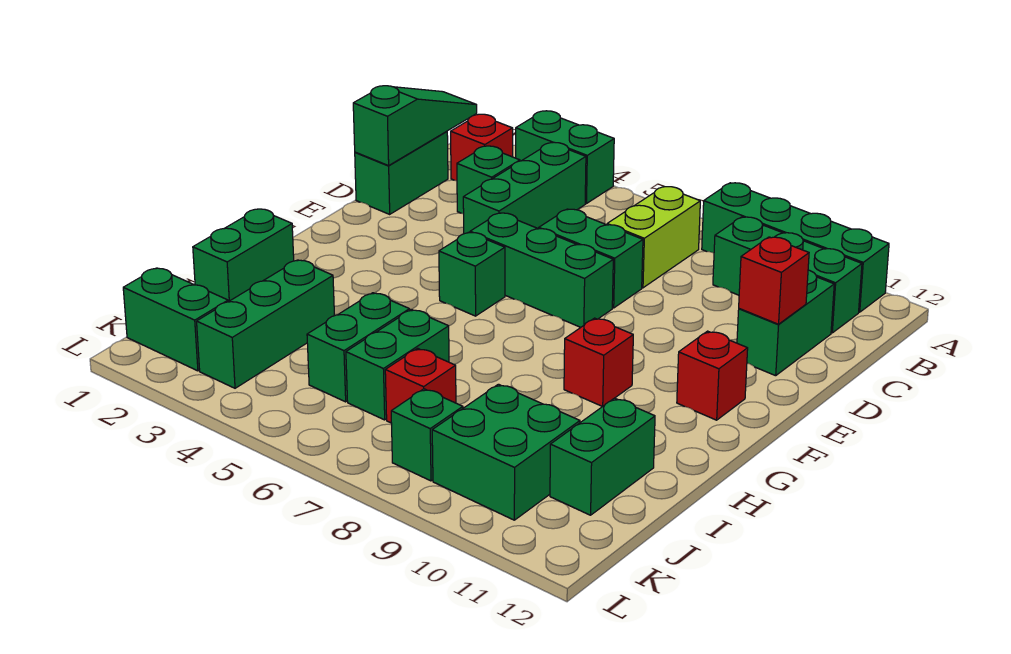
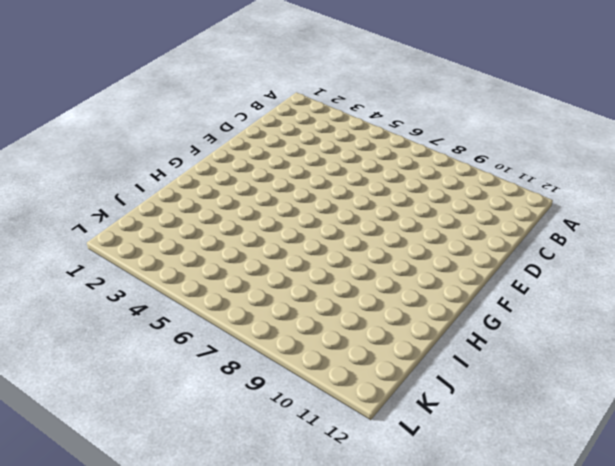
none -> green 1x2 brick [516,111,614,204]
none -> green 1x4 brick [702,183,889,312]
none -> red 1x1 brick [451,114,513,181]

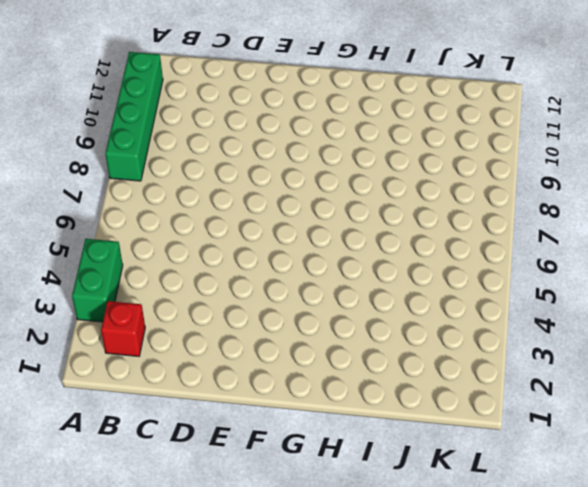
none -> green 1x3 brick [463,142,586,234]
none -> lime 1x2 brick [607,187,700,288]
none -> green 1x3 brick [713,217,862,333]

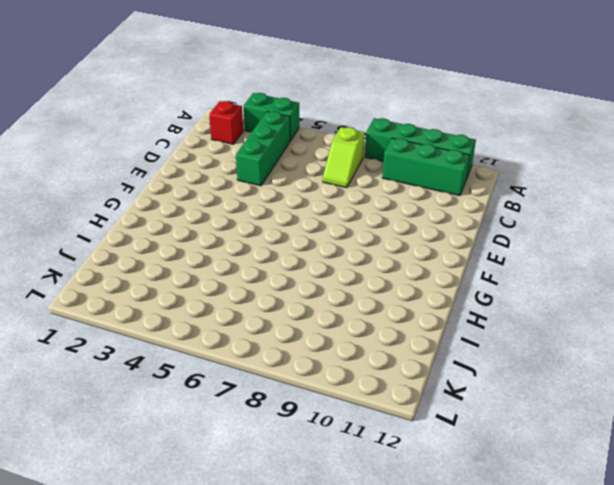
lime 1x2 slope [323,127,365,188] -> lime 1x2 brick [607,187,700,288]
none -> green 1x2 brick [355,131,448,214]
none -> green 1x1 brick [457,146,520,214]
none -> green 1x2 brick [737,270,834,376]

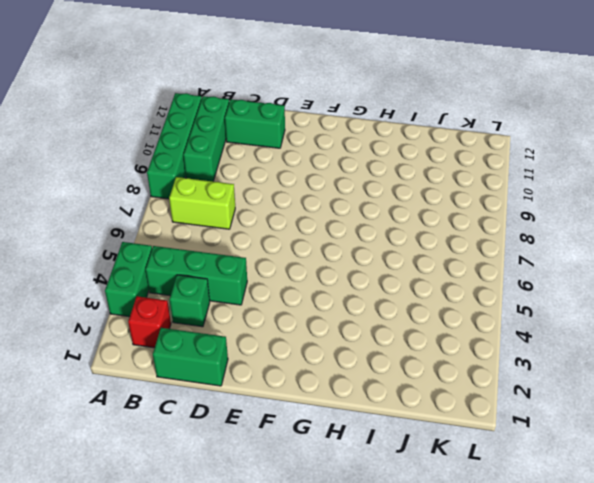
none -> green 1x2 brick [539,209,643,308]
none -> green 1x3 brick [470,213,613,327]
none -> green 1x1 brick [439,232,505,316]

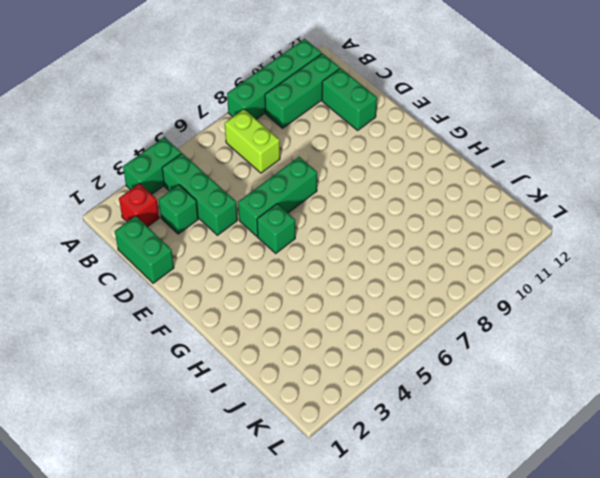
none -> green 1x2 brick [539,209,643,308]
none -> red 1x1 brick [677,331,748,420]
none -> red 1x1 brick [564,318,633,407]

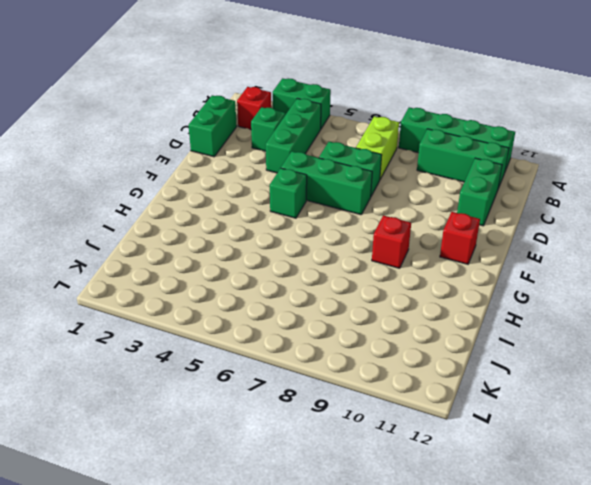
none -> green 1x2 brick [193,209,294,302]
none -> green 1x3 brick [197,260,334,388]
none -> green 1x2 brick [307,293,410,402]

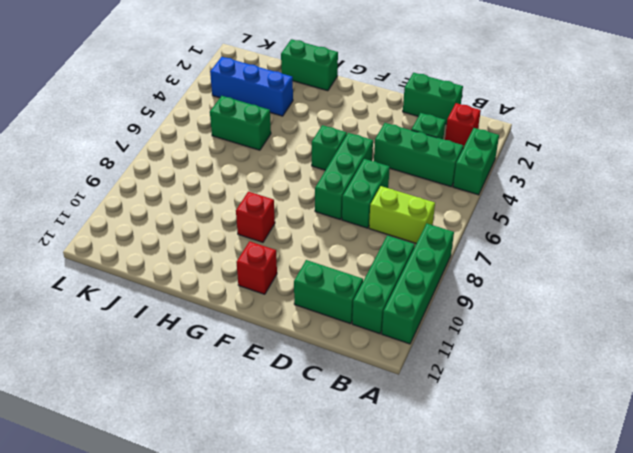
blue 1x3 brick [210,57,293,116] -> green 1x3 brick [197,260,334,388]
none -> green 1x2 brick [346,310,449,420]
none -> green 1x2 brick [550,398,655,515]
none -> red 1x1 brick [385,348,456,423]

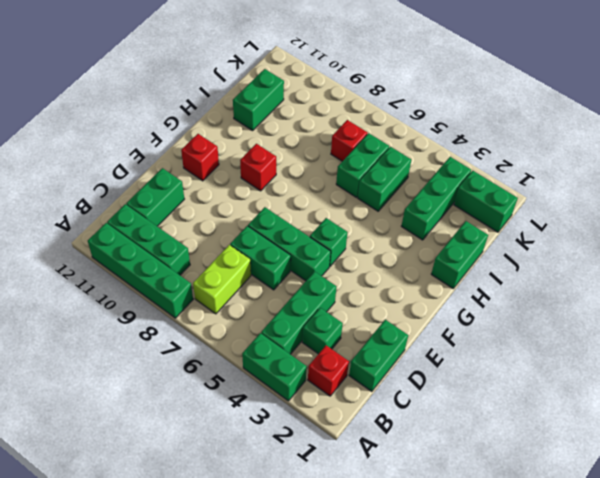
none -> green 2x2 brick [432,384,580,520]
none -> green 1x1 brick [391,389,463,481]
none -> green 1x3 slope [353,86,477,166]

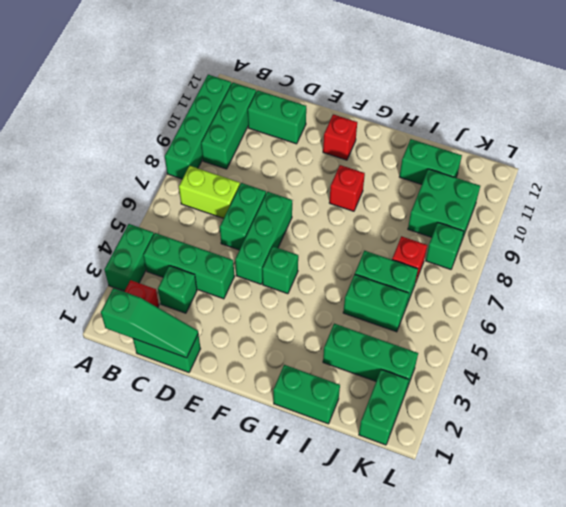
green 1x3 slope [101,288,198,358] -> green 1x3 slope turned to [353,86,477,166]
none -> red 1x1 brick [739,237,809,324]

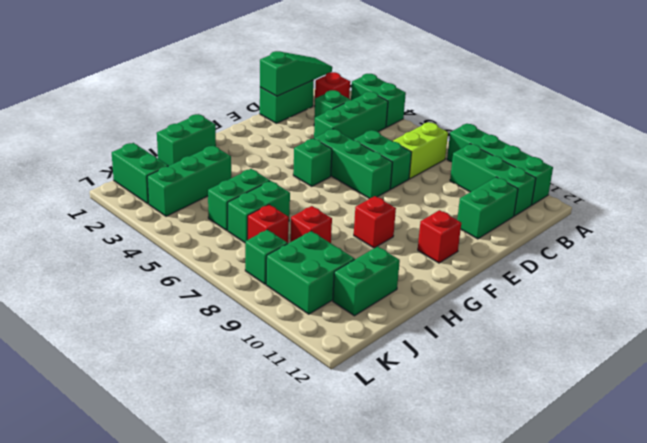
red 1x1 brick [290,206,332,243] -> red 1x1 brick moved to [739,237,809,324]

